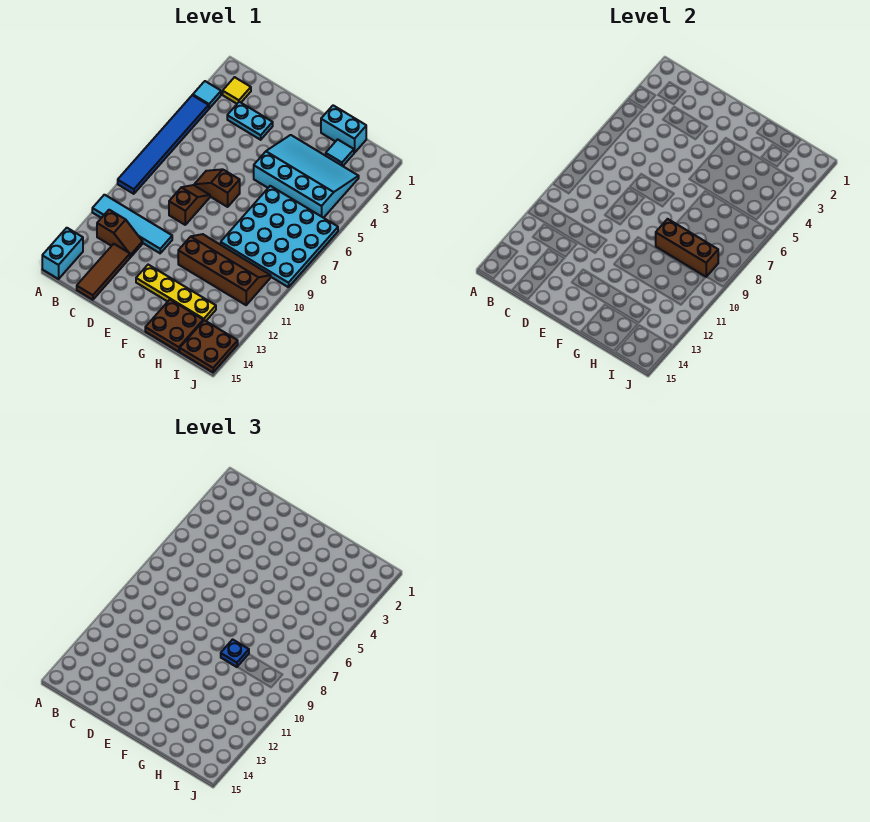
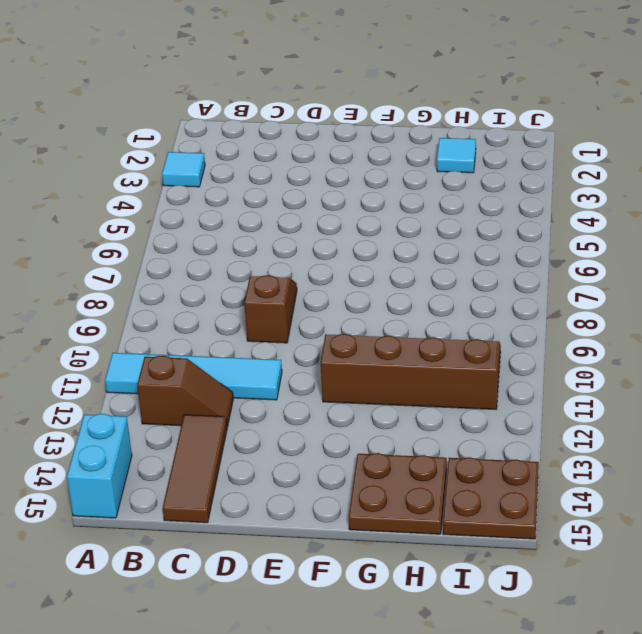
none -> blue 1x6 tile [118,95,209,194]
none -> yellow 1x1 tile [223,77,251,104]
none -> cyan 1x2 plate [227,102,273,140]

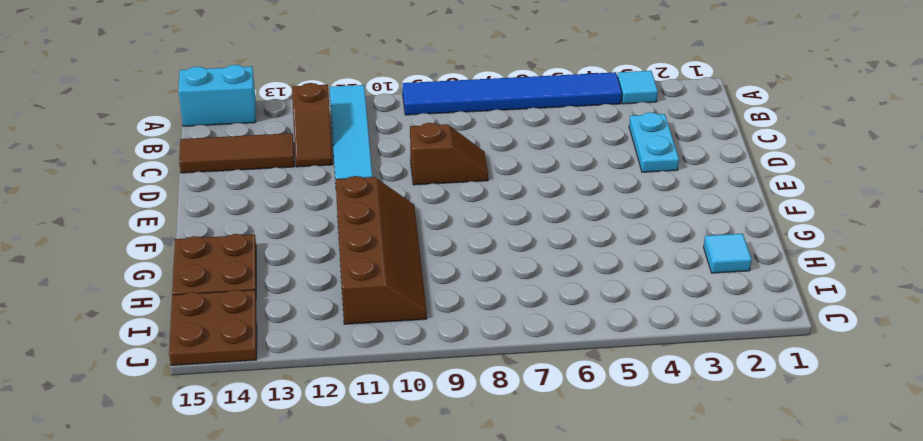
none -> yellow 1x1 tile [223,77,251,104]
none -> brown 1x2 slope [194,169,240,207]
none -> yellow 1x4 plate [136,265,216,321]

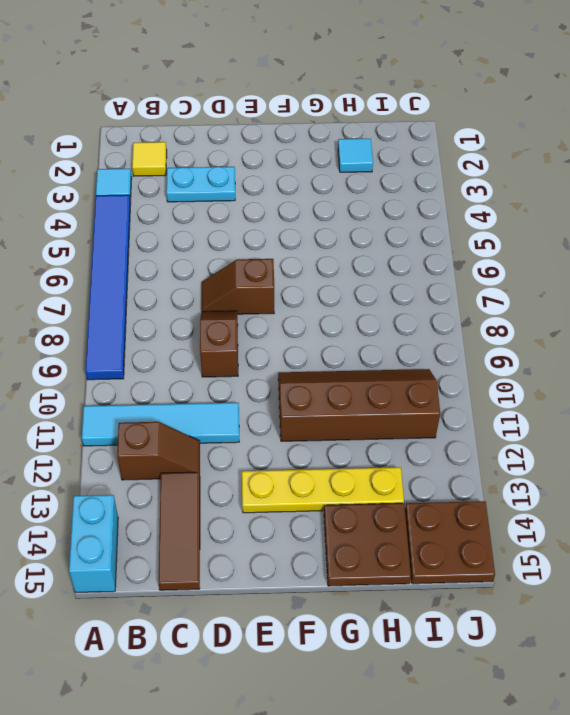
none -> cyan 3x4 slope [254,135,359,218]
none -> cyan 1x2 brick [321,105,366,153]
none -> cyan 4x4 plate [221,186,338,287]

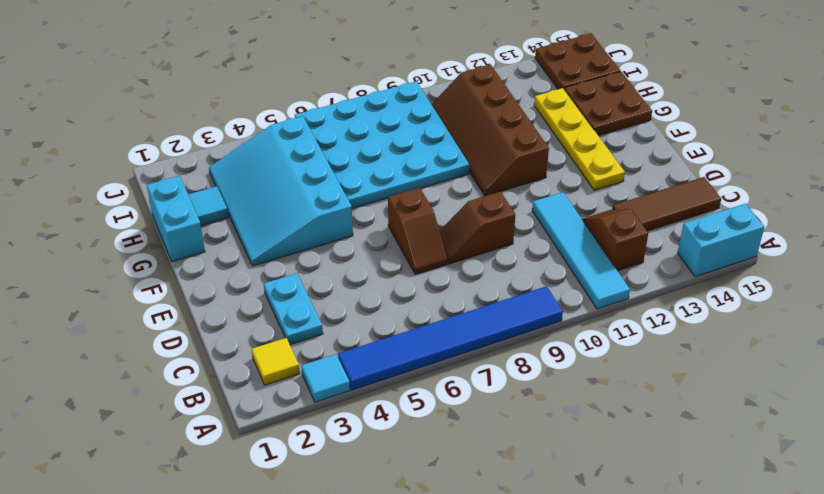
none -> brown 1x3 brick [656,219,718,277]
none -> blue 1x1 plate [221,639,249,667]

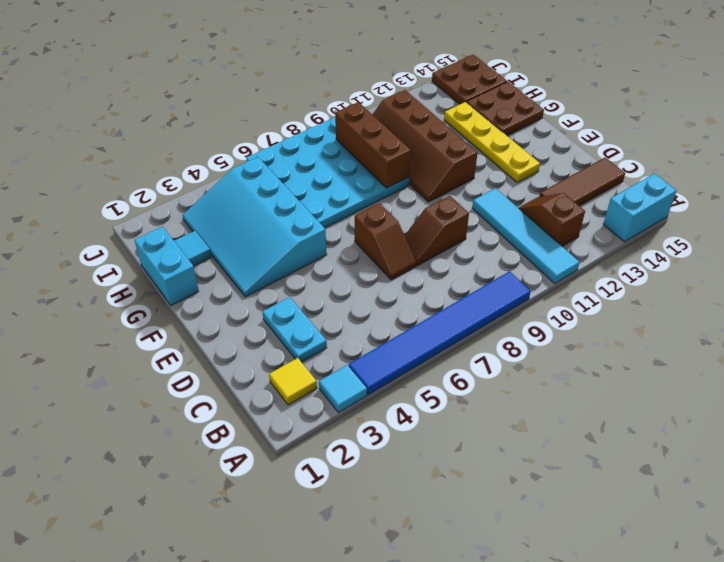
none -> blue 1x1 plate [221,639,249,667]

